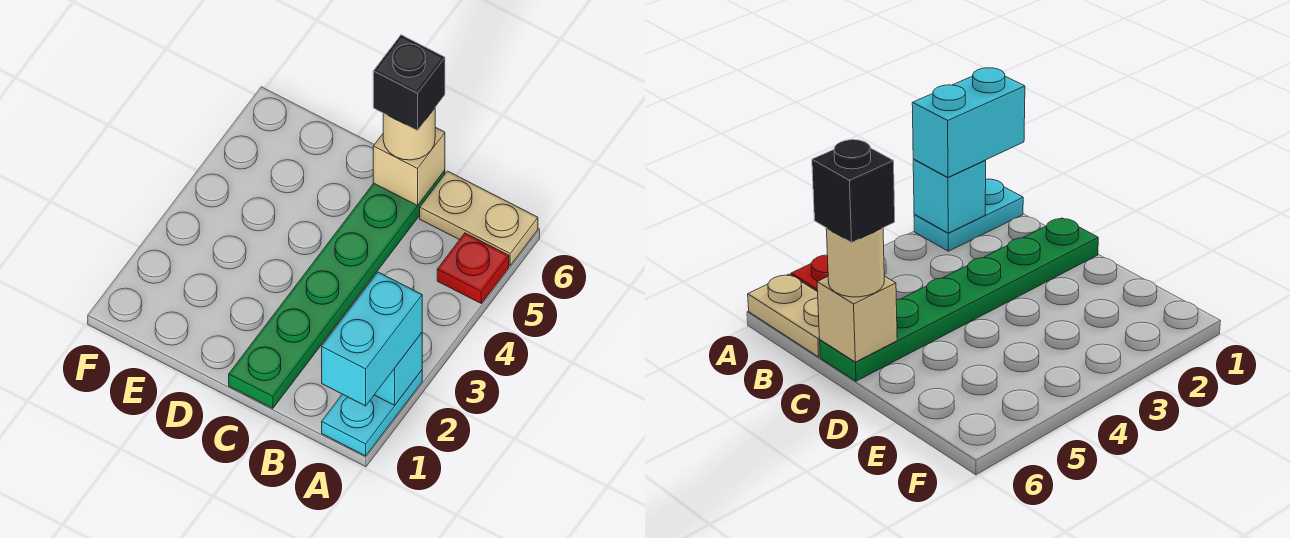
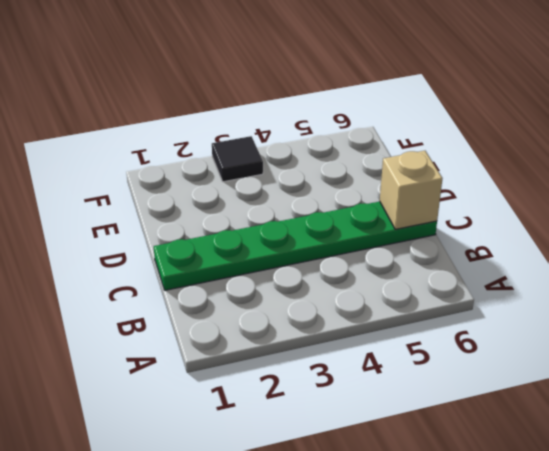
black 1x1 tile [212,136,263,182] -> none
none -> cyan 1x2 plate [322,370,422,456]
none -> red 1x1 plate [437,233,509,303]

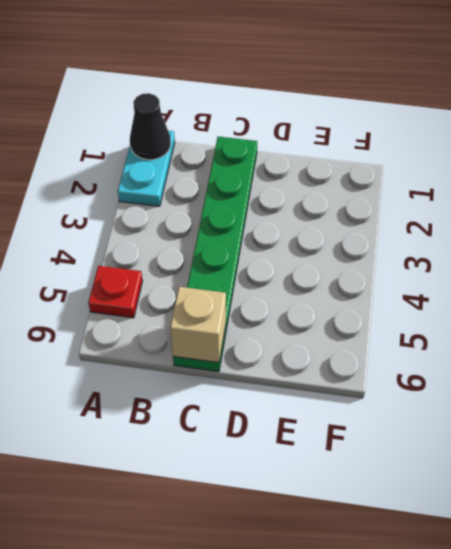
black 1x1 cone [130,93,171,160] -> none
none -> tan 1x2 plate [420,171,538,265]
none -> cyan 1x1 brick [375,333,422,405]

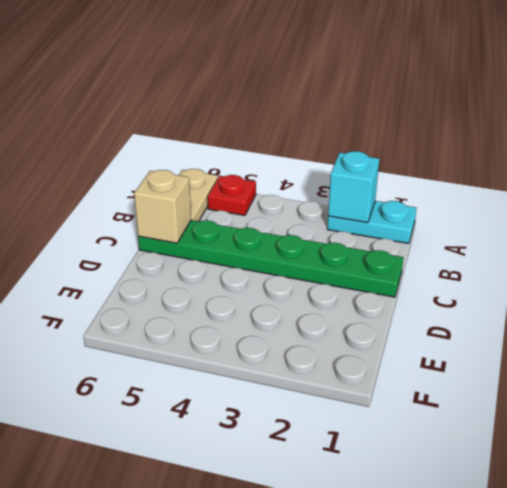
none -> cyan 1x2 brick [322,272,422,406]
none -> tan 1x1 round brick [383,108,435,160]

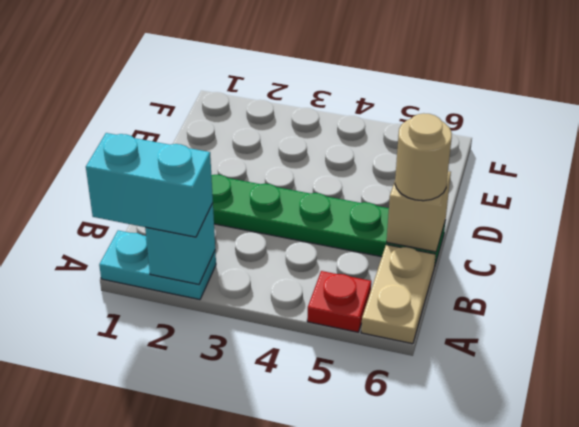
none -> black 1x1 brick [373,35,445,130]

